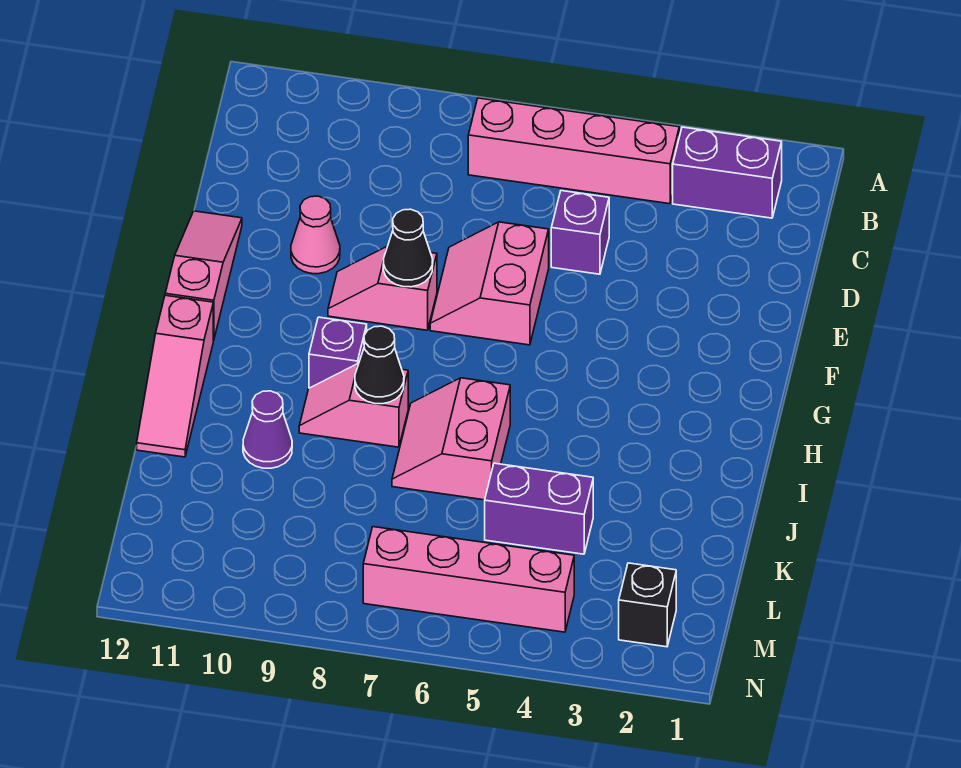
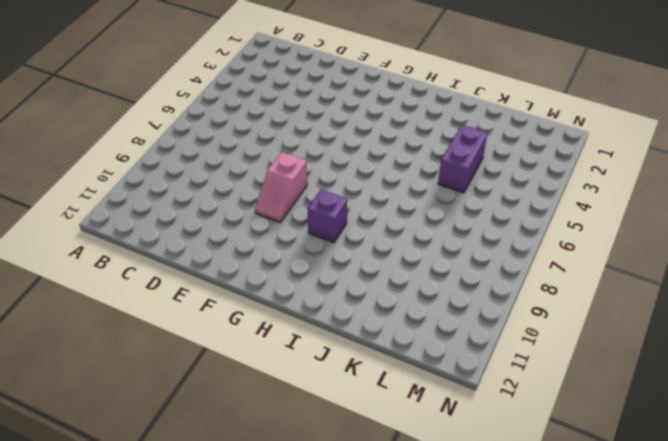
none -> purple 1x2 brick [673,127,782,218]
none -> pink 1x4 brick [468,98,679,204]
none -> purple 1x1 brick [551,191,609,274]

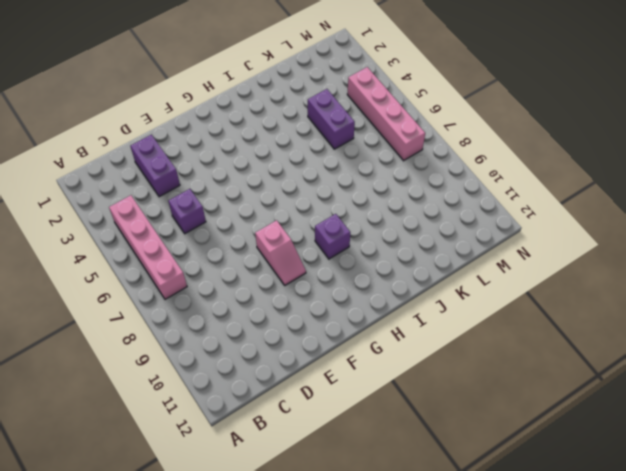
purple 1x2 brick [131,135,180,197] -> purple 1x2 brick moved to [673,127,782,218]
none -> pink 2x2 slope [430,222,549,345]
none -> pink 1x1 cone [291,196,340,274]
none -> pink 1x3 slope [165,211,242,340]

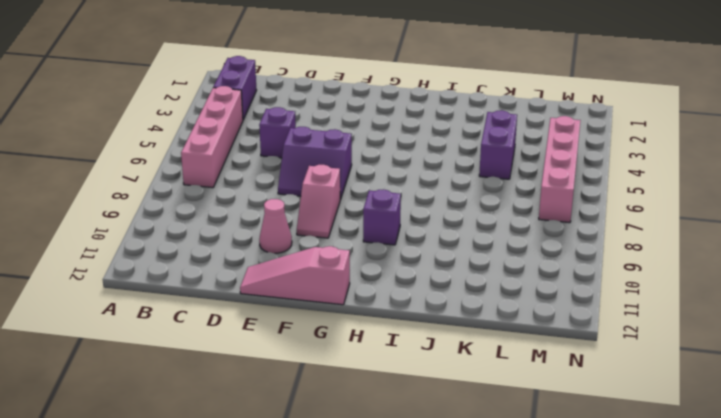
purple 2x2 slope [278,127,352,200] -> pink 2x2 slope [430,222,549,345]
none -> pink 1x3 slope [137,295,213,457]
none -> pink 2x2 slope [392,378,510,500]
none -> pink 1x2 slope [299,364,408,447]

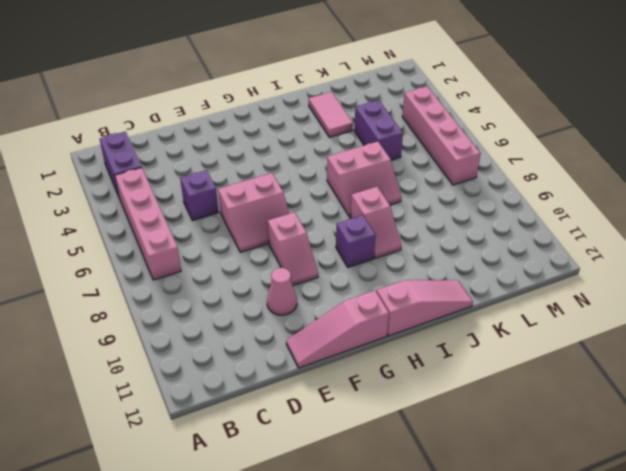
pink 1x2 tile [309,92,353,137] -> none
none -> purple 1x1 cone [243,391,292,468]
none -> black 1x1 brick [619,563,676,647]
none -> black 1x1 cone [383,209,433,287]

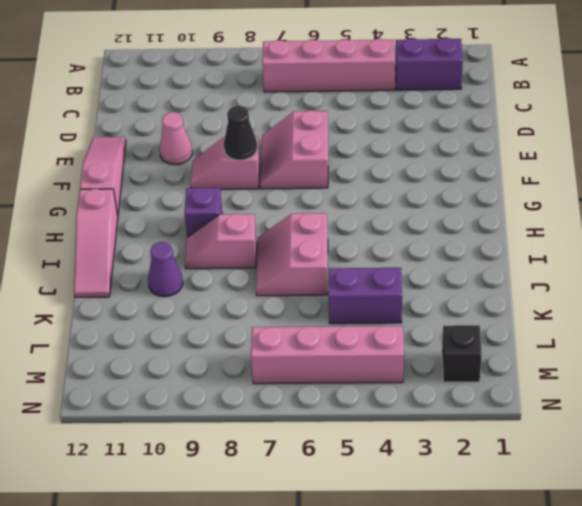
none -> purple 1x1 brick [551,191,609,274]
none -> black 1x1 cone [355,326,404,404]

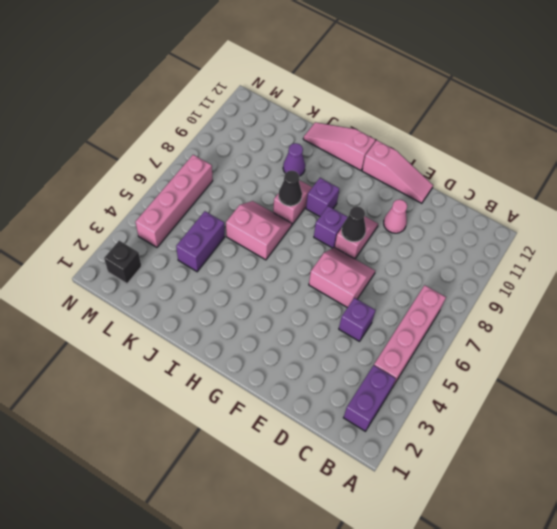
purple 1x1 brick [314,206,348,248] -> none

